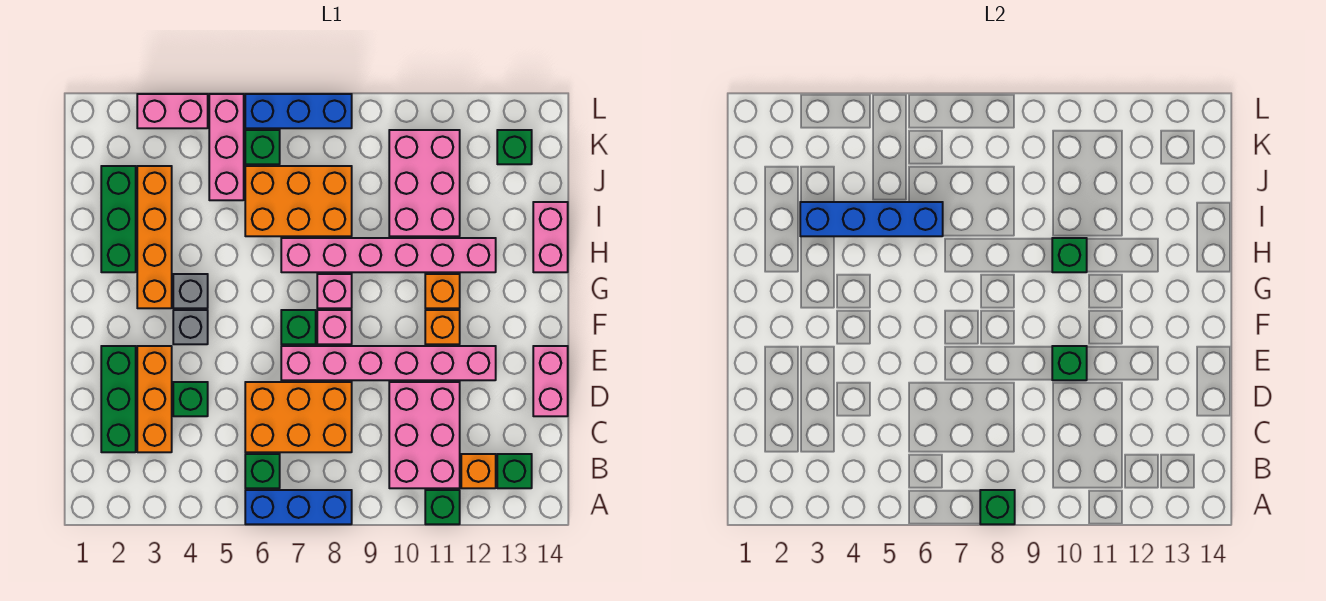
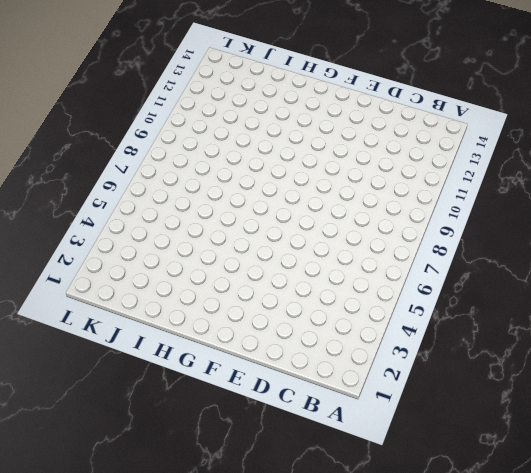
none -> blue 1x3 brick [245,490,352,524]
none -> green 1x1 brick [425,490,460,524]
none -> green 1x1 brick [245,454,280,488]
none -> pink 2x3 brick [389,382,460,488]

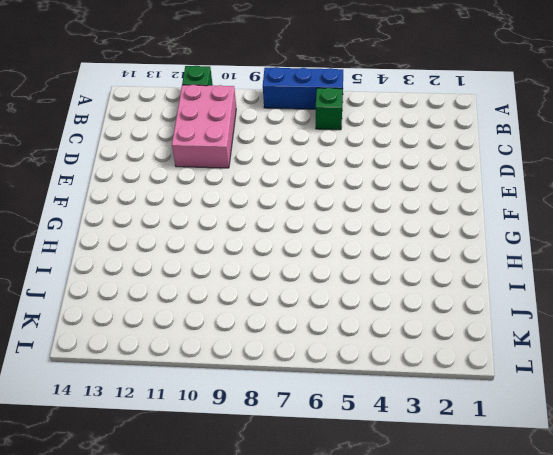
none -> orange 1x1 brick [461,454,496,488]
none -> green 1x1 brick [497,454,532,488]
none -> green 1x3 brick [101,346,136,452]
none -> orange 1x3 brick [137,346,172,452]

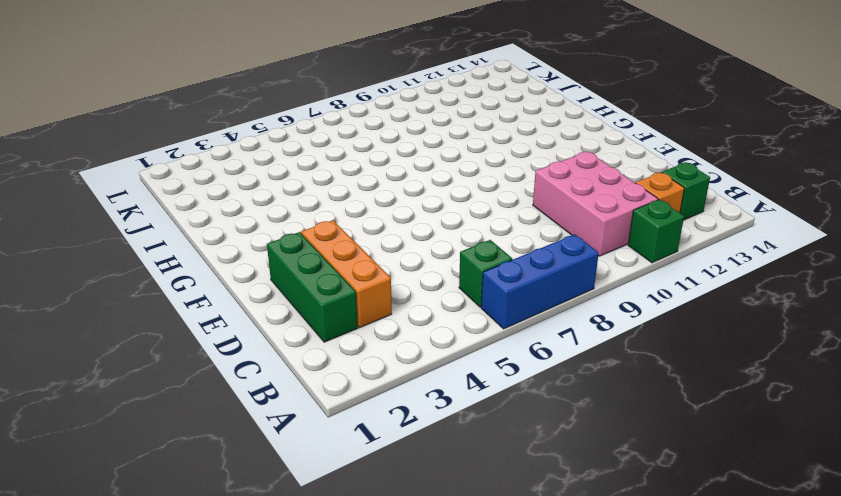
none -> orange 2x3 brick [245,382,352,452]
none -> green 1x1 brick [173,382,208,416]
none -> pink 1x2 brick [533,346,568,416]
none -> pink 1x6 brick [281,346,496,380]

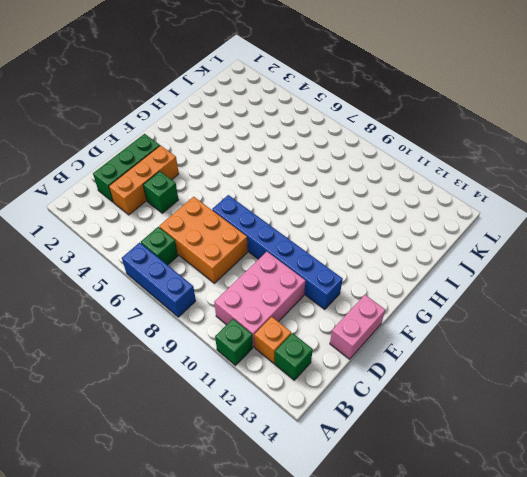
blue 1x6 brick [212,195,343,309] -> pink 1x6 brick [281,346,496,380]
none -> grey 1x1 brick [173,310,208,344]
none -> green 1x1 brick [281,310,316,344]
none -> pink 1x1 brick [317,310,352,344]
none -> orange 1x1 brick [425,310,460,344]

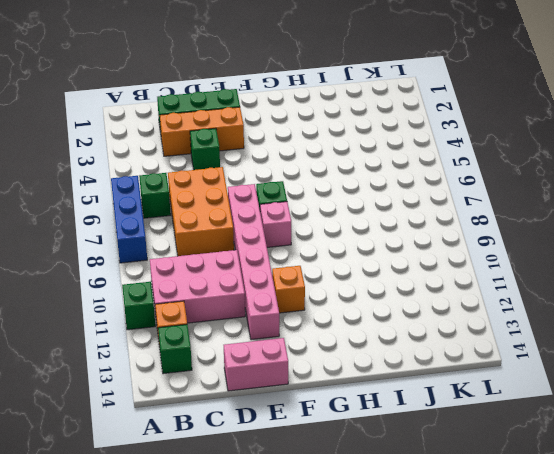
none -> grey 1x1 brick [173,310,208,344]
none -> orange 1x4 brick [137,166,172,308]
none -> grey 1x1 brick [173,274,208,308]
none -> pink 1x1 brick [317,274,352,308]

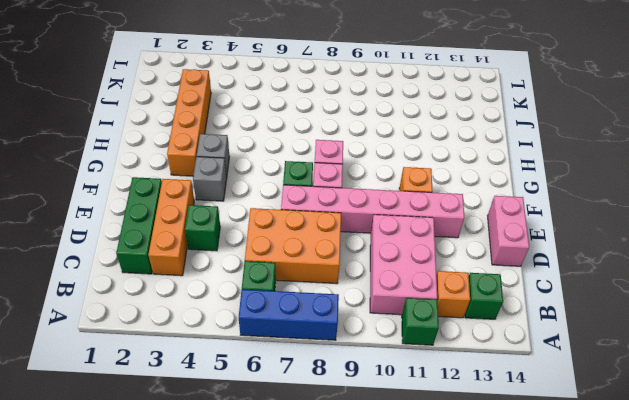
none -> orange 1x1 brick [425,274,460,308]
none -> green 1x3 brick [101,166,136,272]
none -> pink 1x6 brick [281,238,496,272]
none -> pink 1x2 brick [533,202,568,272]

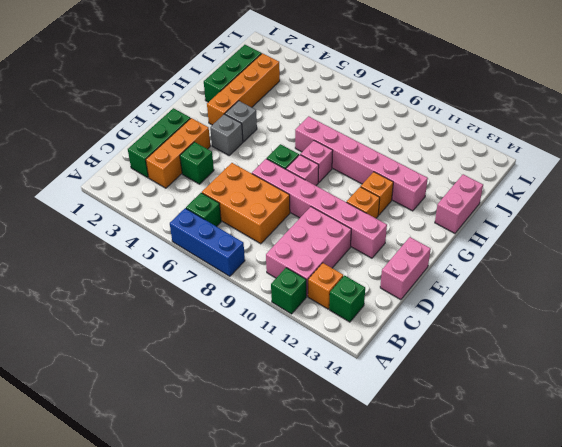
none -> orange 2x3 brick [245,166,352,236]
none -> pink 2x3 brick [389,130,460,236]
none -> pink 1x3 brick [209,94,244,200]
none -> green 1x1 brick [245,130,280,164]

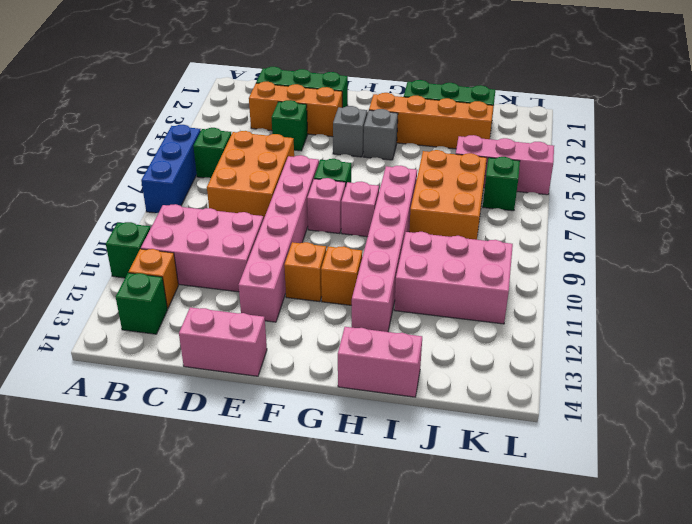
none -> green 1x1 brick [497,130,532,164]
none -> pink 1x2 brick [137,94,208,128]
none -> blue 1x3 brick [245,94,352,128]
none -> green 1x1 brick [980,490,1015,524]

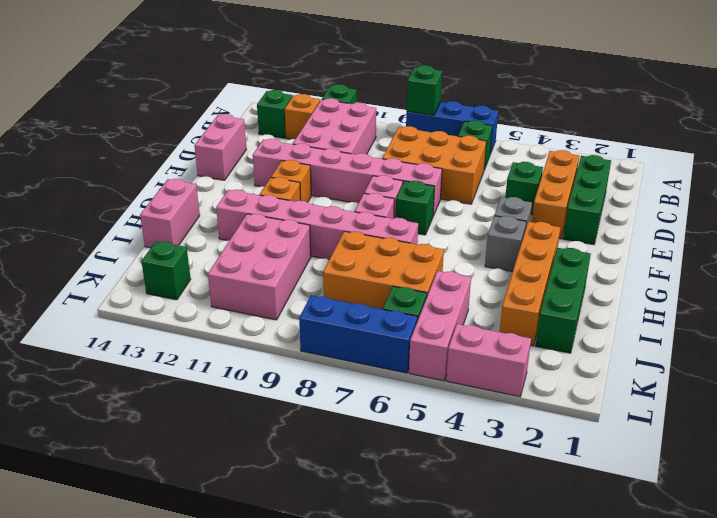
none -> green 1x1 brick [1052,346,1087,380]
none -> green 1x1 brick [1052,238,1087,272]
none -> blue 1x4 brick [800,202,943,236]

